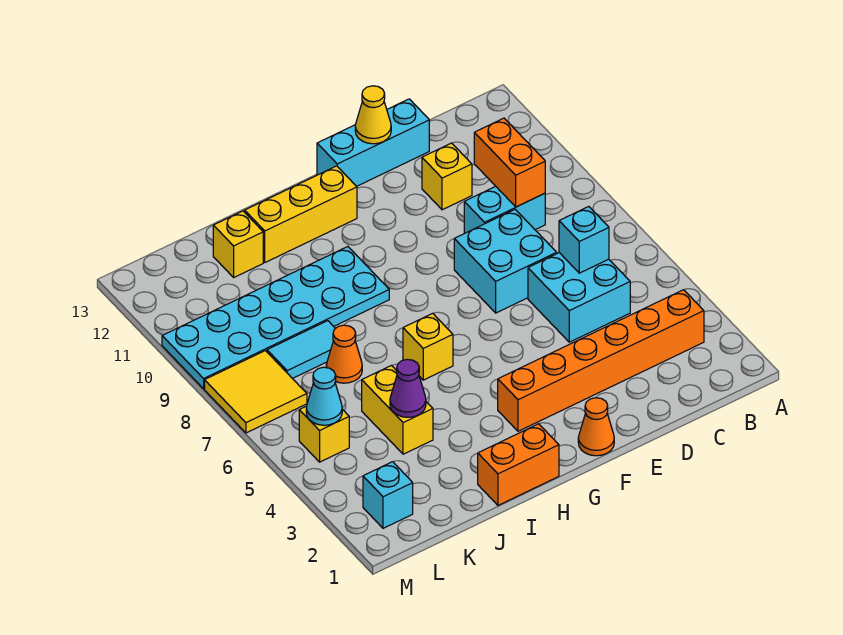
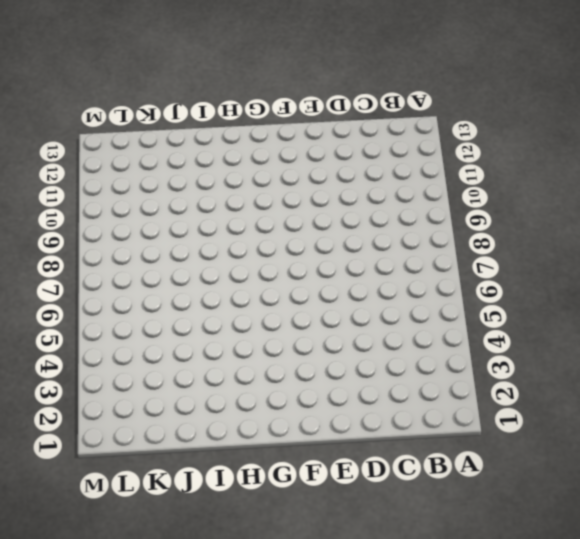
none -> orange 1x6 brick [498,290,704,431]
none -> cyan 2x2 brick [528,253,630,342]
none -> cyan 1x2 brick [464,186,545,233]

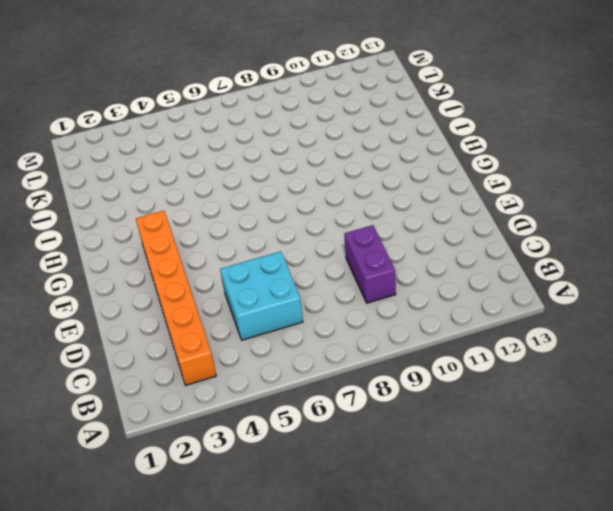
purple 1x2 brick [344,225,396,303] -> cyan 1x2 brick [464,186,545,233]
none -> cyan 2x2 brick [454,209,557,313]
none -> yellow 1x1 brick [422,143,472,210]
none -> cyan 1x3 brick [317,99,429,186]

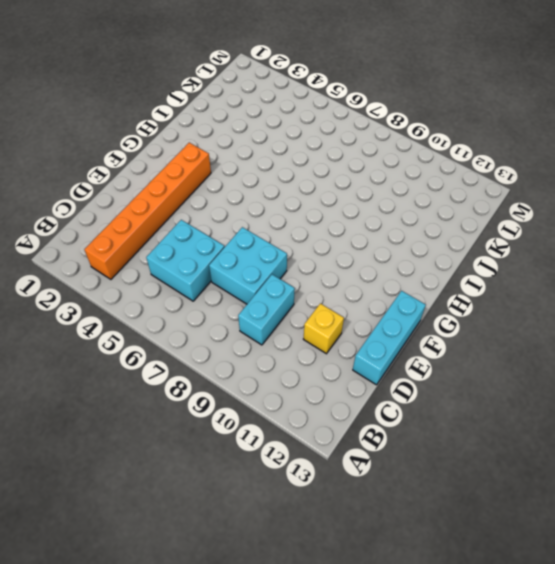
none -> orange 1x1 cone [578,398,614,456]
none -> yellow 1x3 brick [245,166,357,262]
none -> orange 1x2 brick [478,424,559,505]

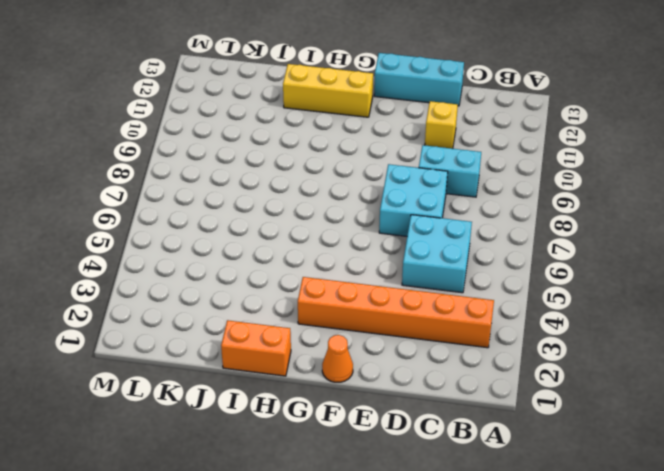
none -> yellow 1x1 brick [403,313,453,380]
none -> cyan 2x6 plate [162,247,389,389]
none -> yellow 1x2 brick [362,365,433,454]

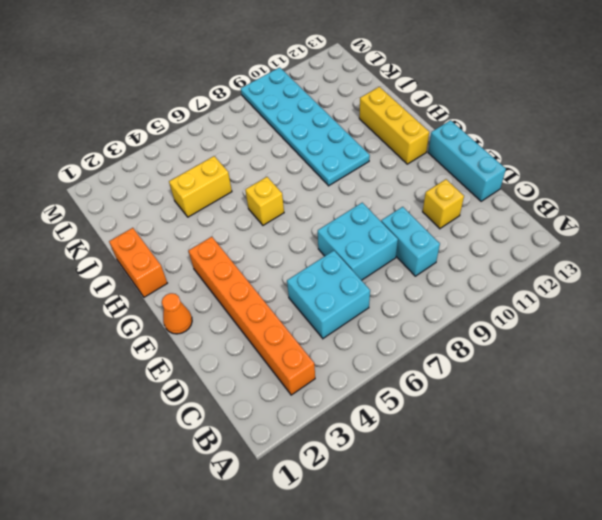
none -> orange 1x1 cone [326,325,362,383]
none -> cyan 1x2 tile [267,321,336,379]
none -> yellow 1x1 brick [213,211,263,277]

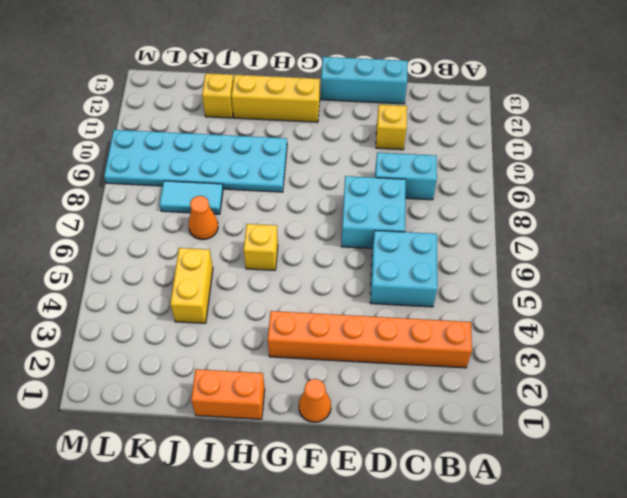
none -> cyan 1x1 brick [363,462,413,528]
none -> yellow 1x1 brick [299,407,349,462]
none -> yellow 2x2 tile [205,351,307,433]

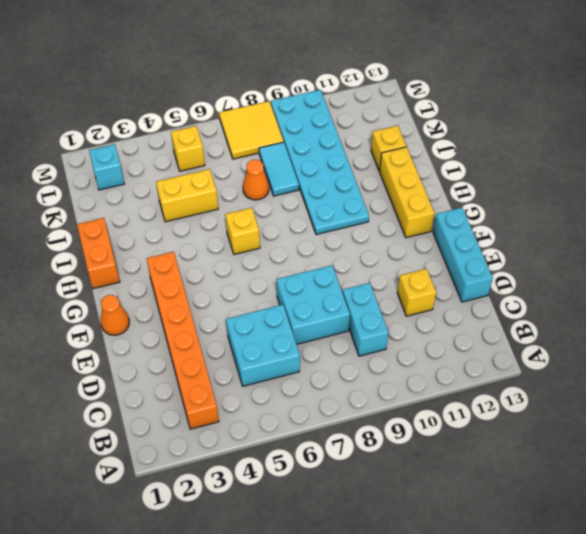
none -> cyan 1x1 brick [559,207,609,273]
none -> orange 1x2 brick [474,118,545,207]
none -> yellow 1x1 cone [355,86,391,144]

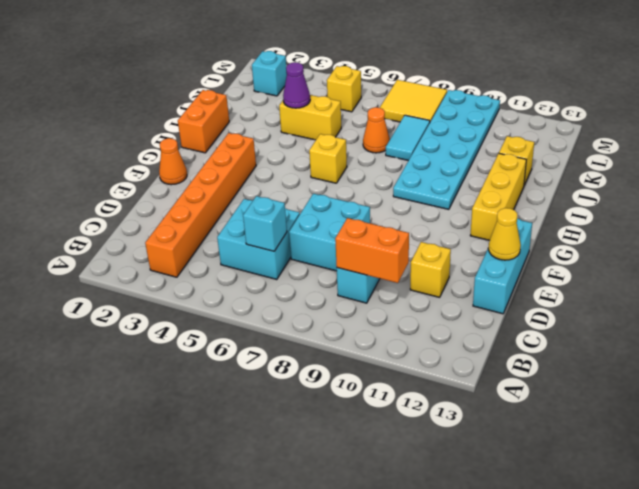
none -> cyan 1x1 cone [306,367,342,425]

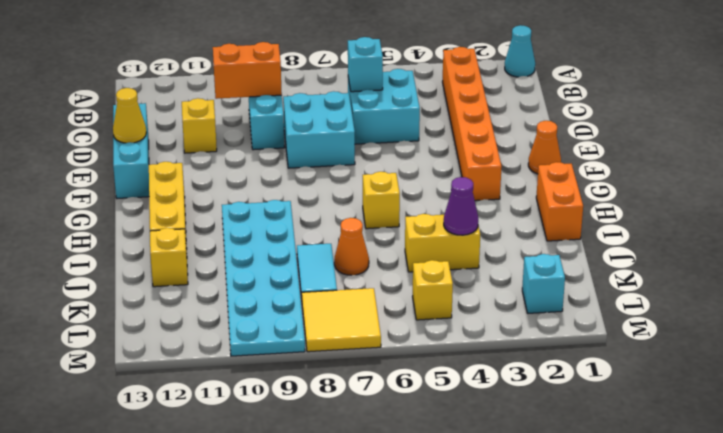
cyan 1x1 cone [505,25,535,77] -> cyan 1x1 cone moved to [306,367,342,425]

